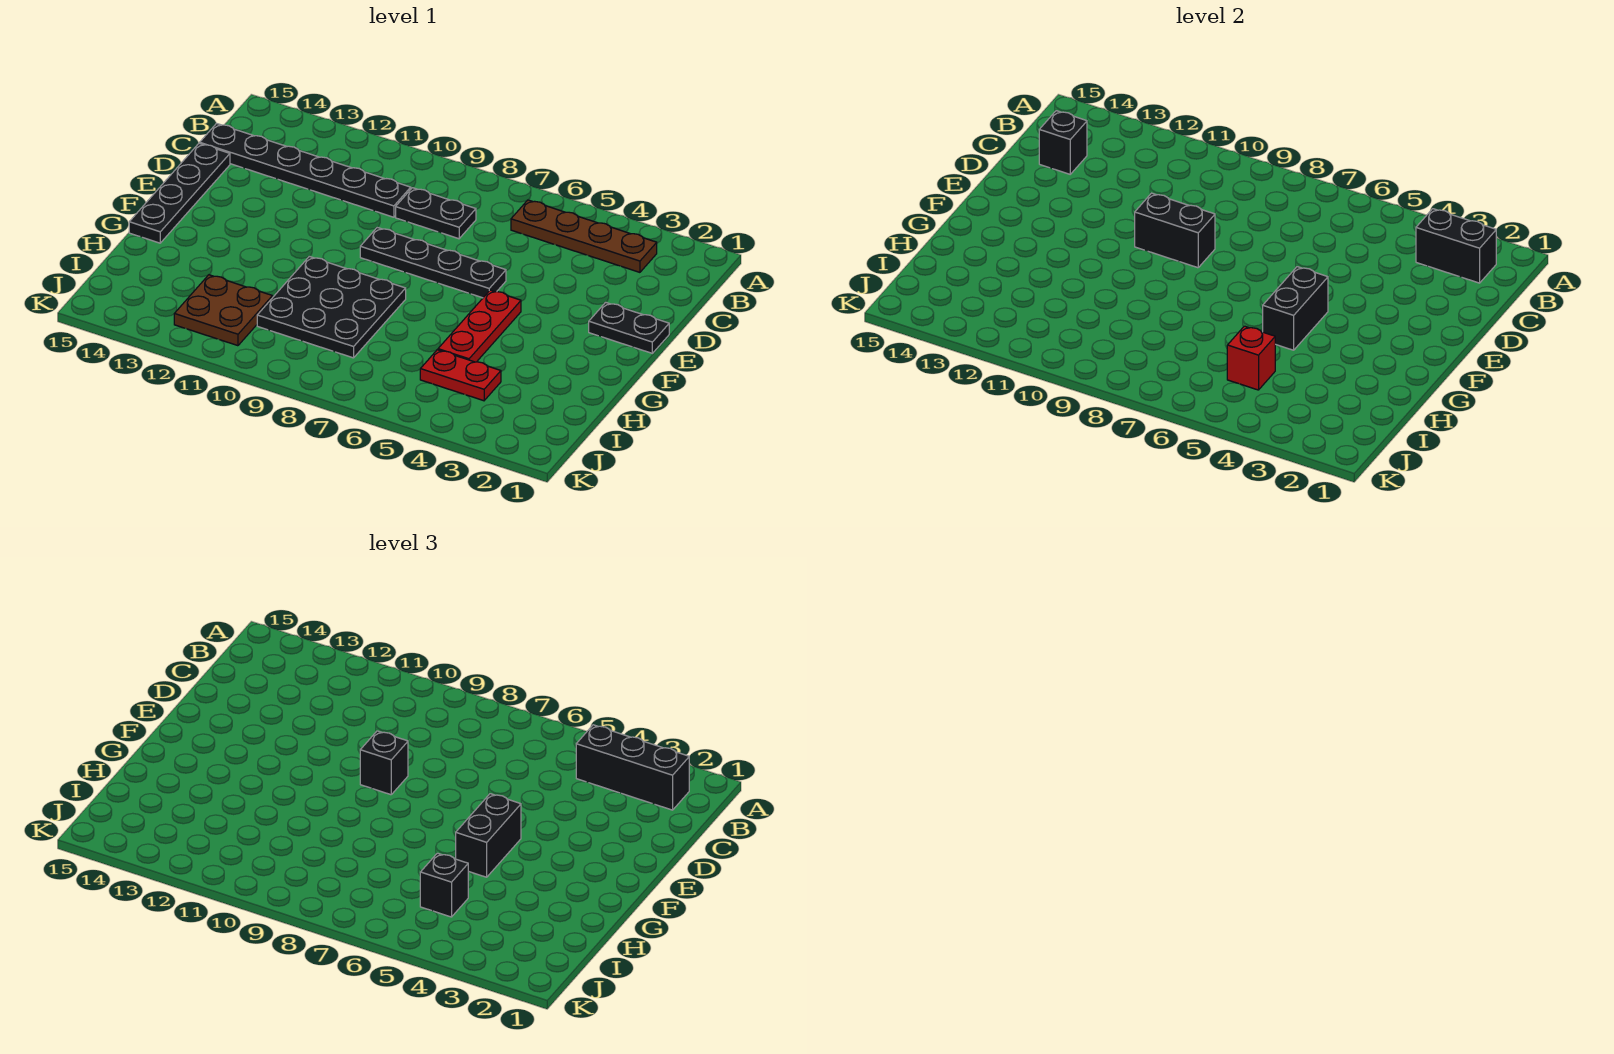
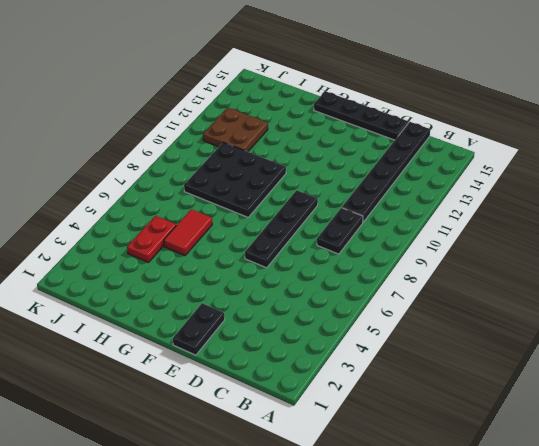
red 1x2 tile [164,209,212,256] -> red 1x3 plate [438,290,521,362]
none -> brown 1x4 plate [511,200,657,272]
none -> black 1x2 brick [1416,209,1496,283]
none -> black 1x1 brick [1039,111,1087,174]

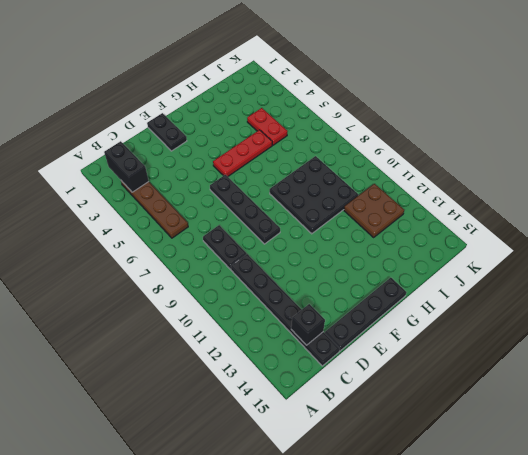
none -> black 1x2 brick [1135,193,1215,268]
none -> black 1x2 brick [1263,267,1328,350]
none -> red 1x1 brick [1227,326,1275,390]

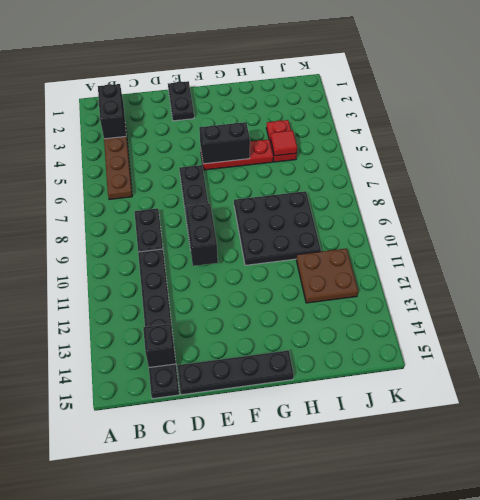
red 1x1 tile [271,130,297,156] -> red 1x1 brick [1227,326,1275,390]
none -> black 1x3 brick [576,725,689,810]
none -> black 1x1 brick [360,731,408,795]
none -> black 1x2 brick [456,794,521,877]

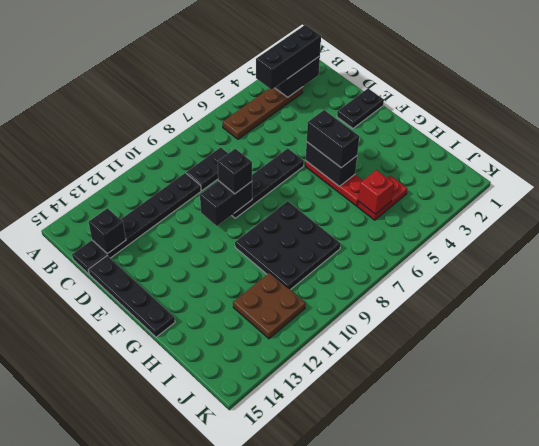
none -> black 1x1 brick [420,853,468,917]

